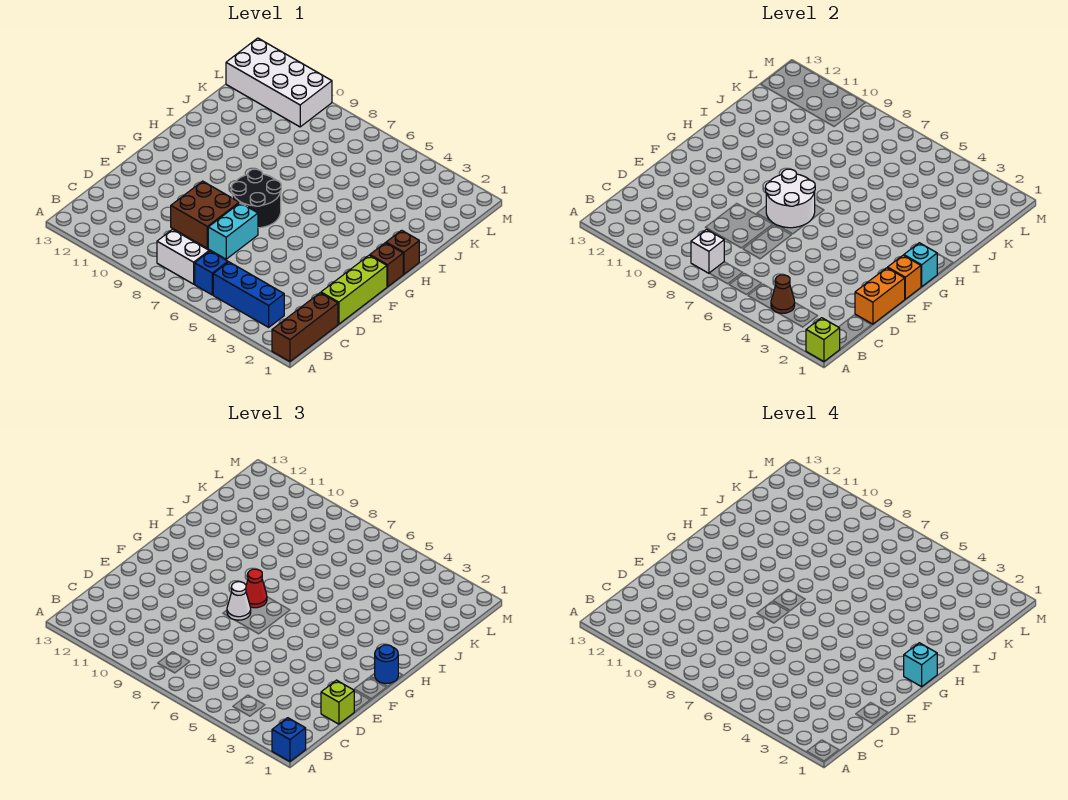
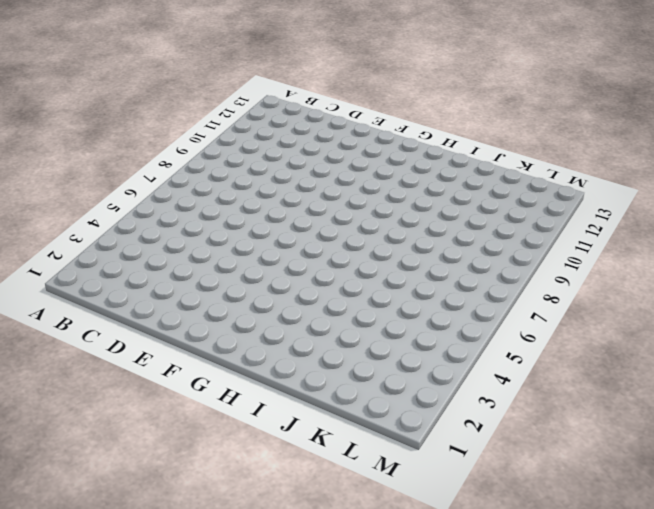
none -> brown 1x3 brick [272,293,338,361]
none -> blue 1x3 brick [213,262,284,327]
none -> blue 1x1 brick [195,251,228,295]

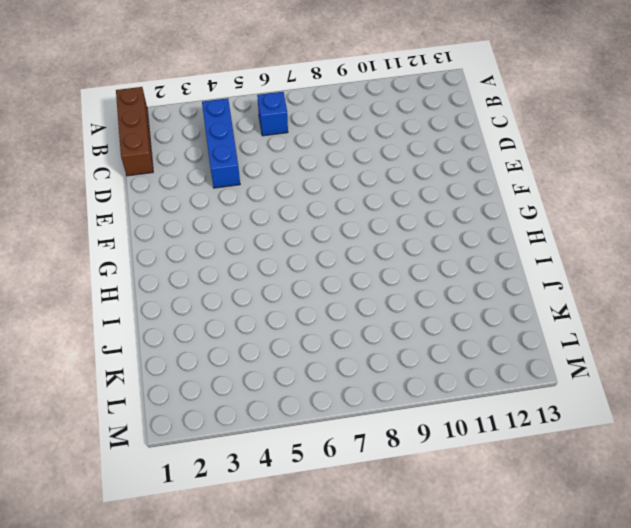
blue 1x3 brick [202,98,240,188] -> blue 1x3 brick turned to [213,262,284,327]
none -> white 1x2 brick [157,229,209,284]
none -> lime 1x3 brick [321,255,387,324]
none -> cyan 1x2 brick [208,203,258,259]

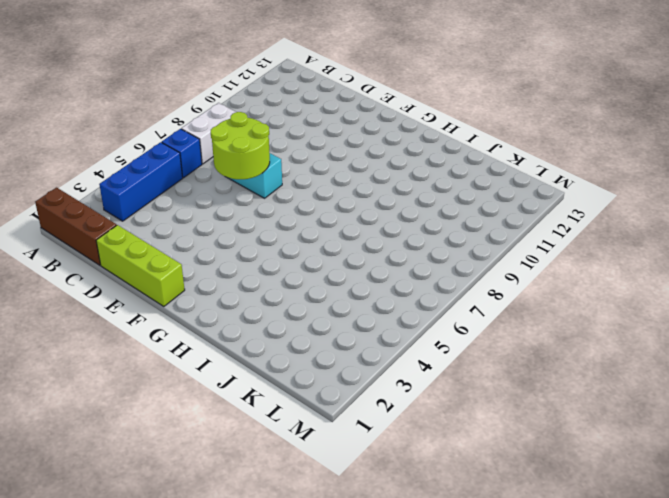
lime 2x2 round brick [211,112,270,179] -> none
none -> brown 2x2 brick [171,181,239,248]
none -> black 2x2 round brick [232,169,281,228]
none -> brown 1x1 brick [370,243,403,287]

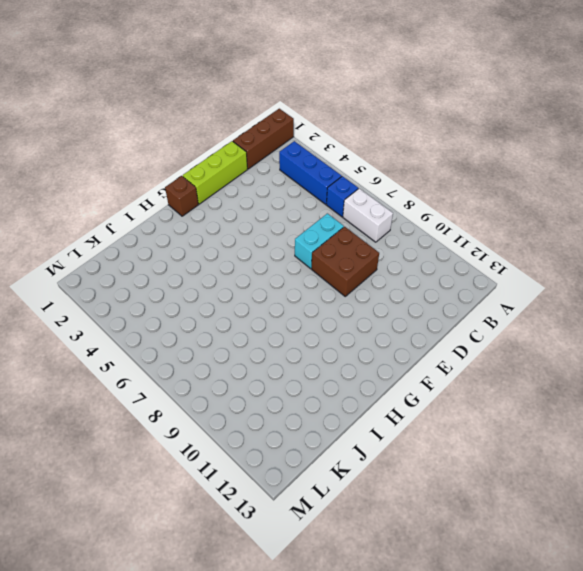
none -> black 2x2 round brick [232,169,281,228]
none -> brown 1x1 brick [386,230,419,274]
none -> white 2x4 brick [226,38,332,127]

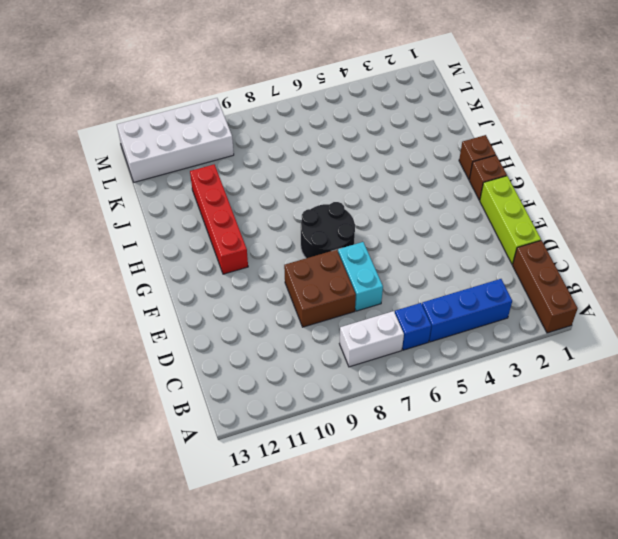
red 1x4 brick [190,164,248,274] -> none
none -> lime 1x1 brick [806,318,840,361]
none -> brown 1x1 cone [771,275,795,313]
none -> white 1x1 brick [691,229,724,273]

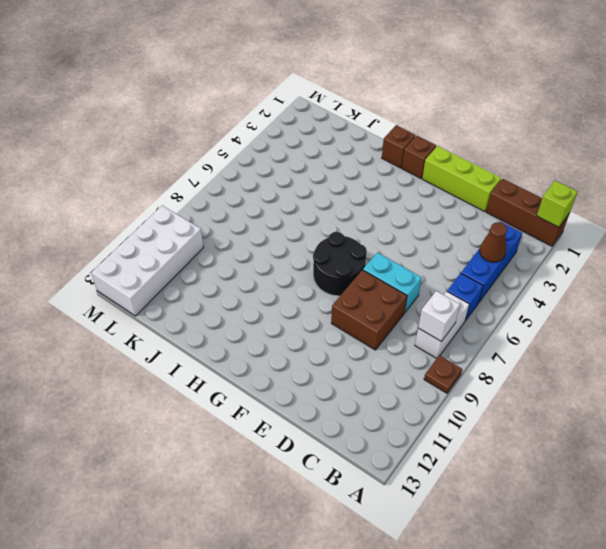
brown 1x1 plate [424,355,462,393] -> none
none -> orange 1x2 brick [855,268,905,324]
none -> orange 1x1 brick [888,255,921,299]
none -> white 2x2 round brick [766,169,815,228]

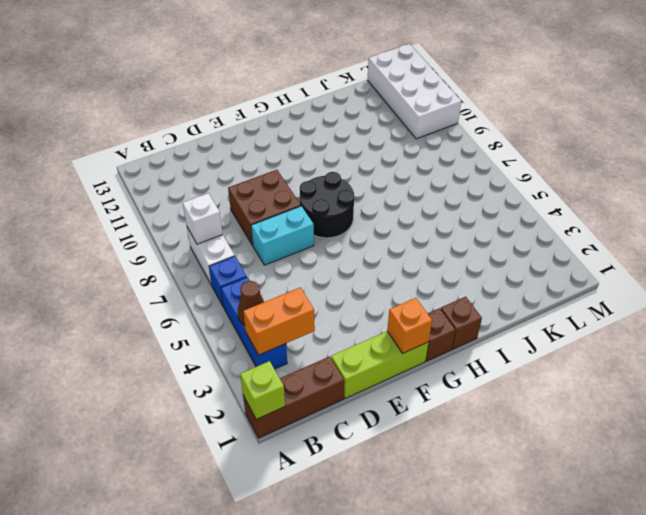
orange 1x2 brick [243,288,315,355] -> orange 1x2 brick moved to [855,268,905,324]
none -> white 2x2 round brick [766,169,815,228]
none -> cyan 1x1 brick [904,243,937,287]
none -> blue 1x1 brick [272,718,306,761]

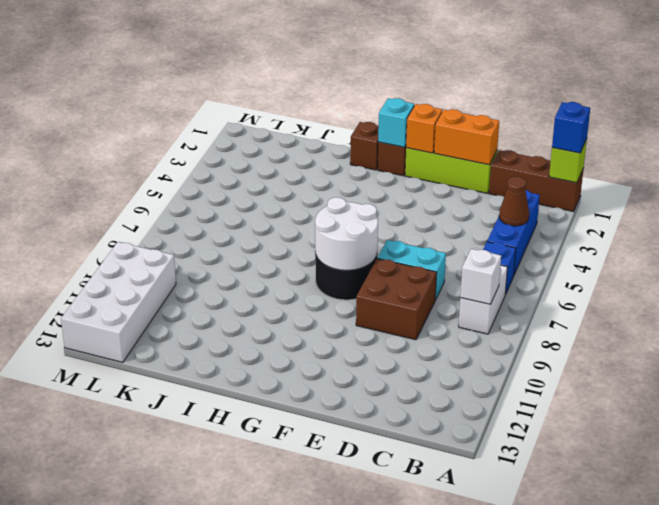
none -> lime 1x1 brick [321,680,354,724]
none -> white 1x1 cone [227,582,251,620]
none -> blue 1x1 round brick [375,645,398,683]

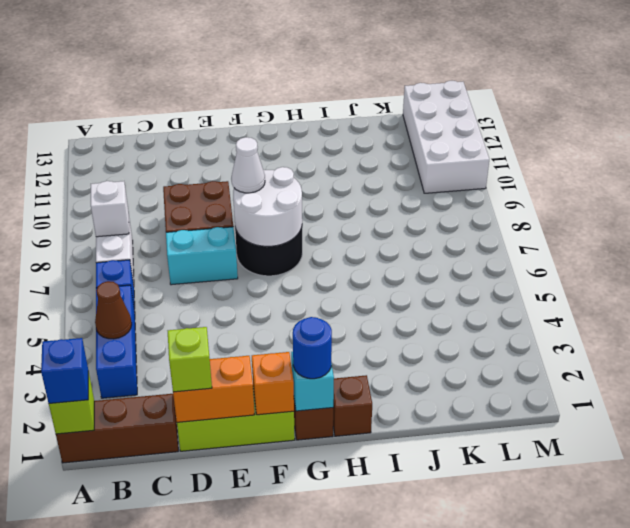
none -> red 1x1 cone [246,569,267,608]
none -> cyan 1x1 brick [904,643,937,687]

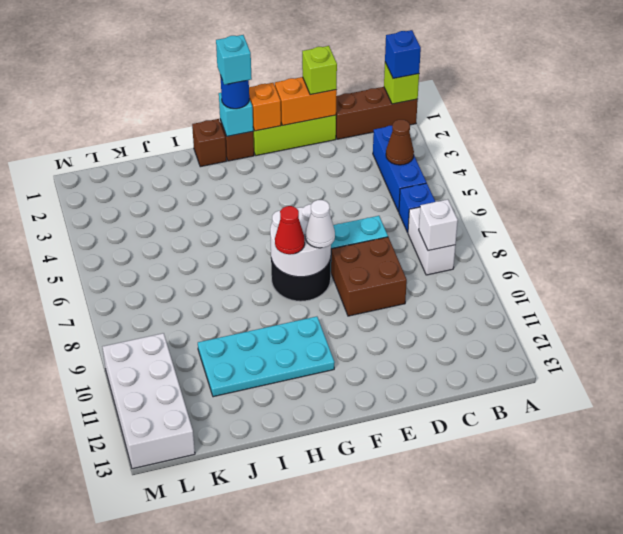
cyan 2x4 plate [198,317,335,397] -> none

